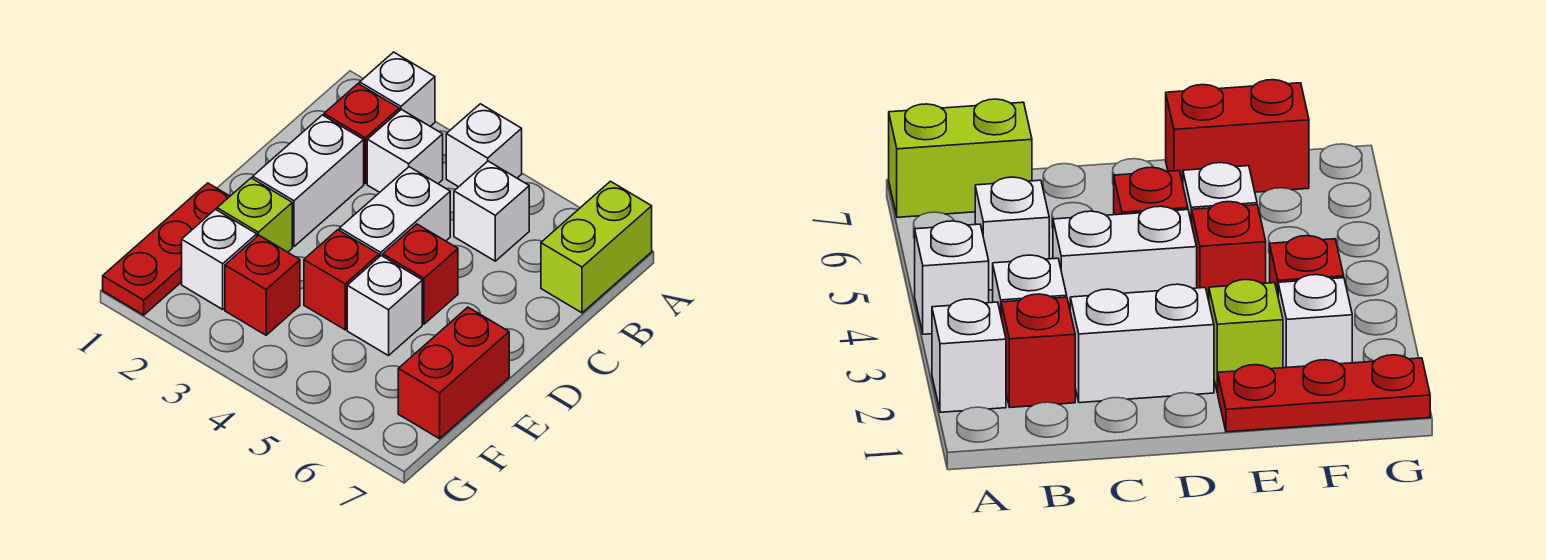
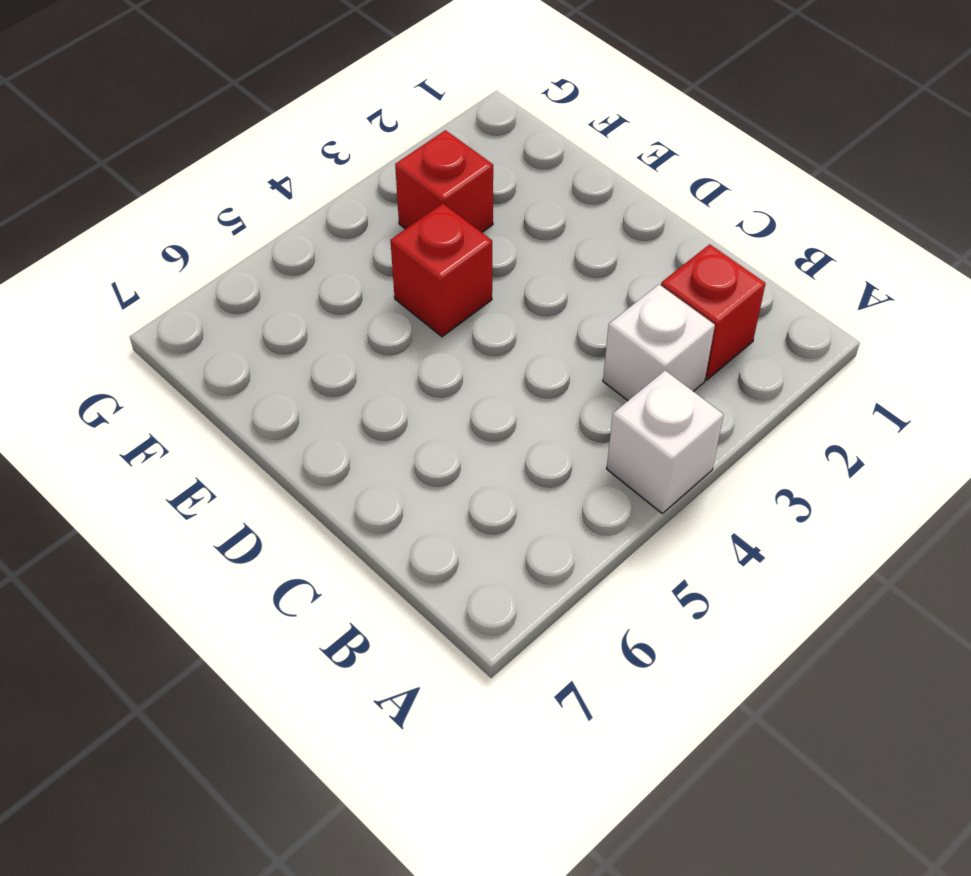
none -> white 1x1 brick [360,52,435,126]
none -> lime 1x2 brick [541,181,652,313]
none -> white 1x1 brick [454,161,529,261]

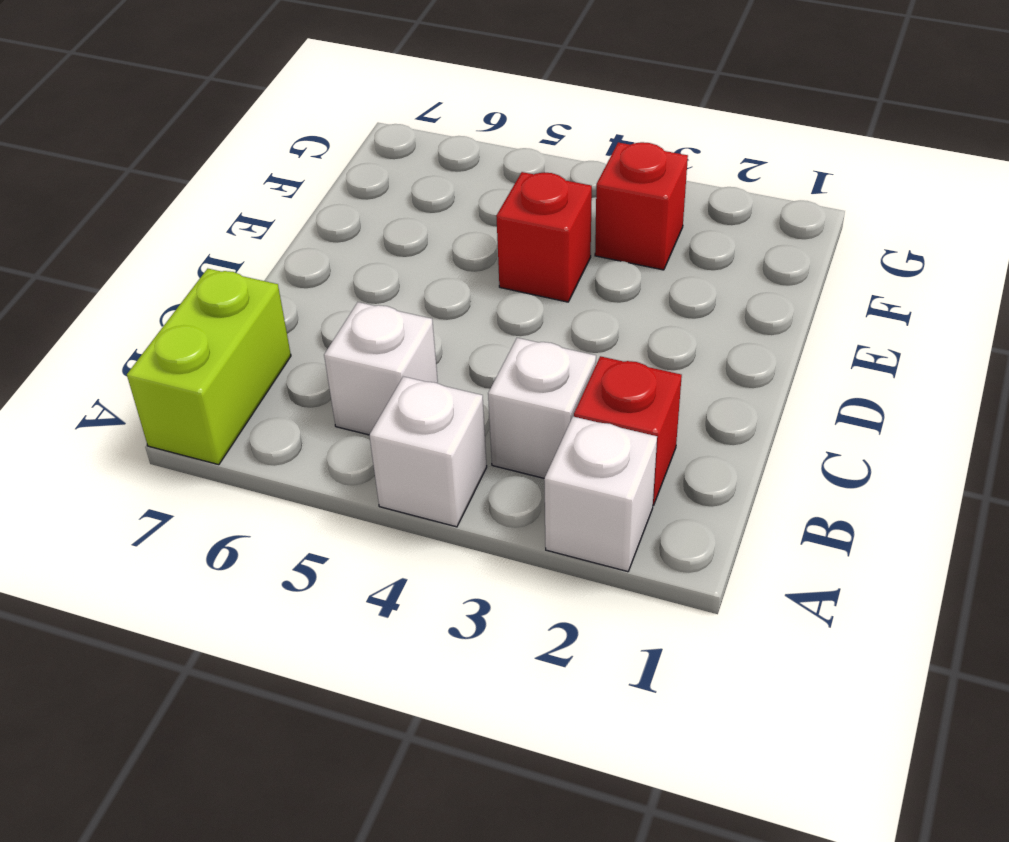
none -> white 1x2 brick [253,115,364,246]
none -> white 1x2 brick [340,167,450,257]
none -> red 1x1 brick [383,224,458,324]

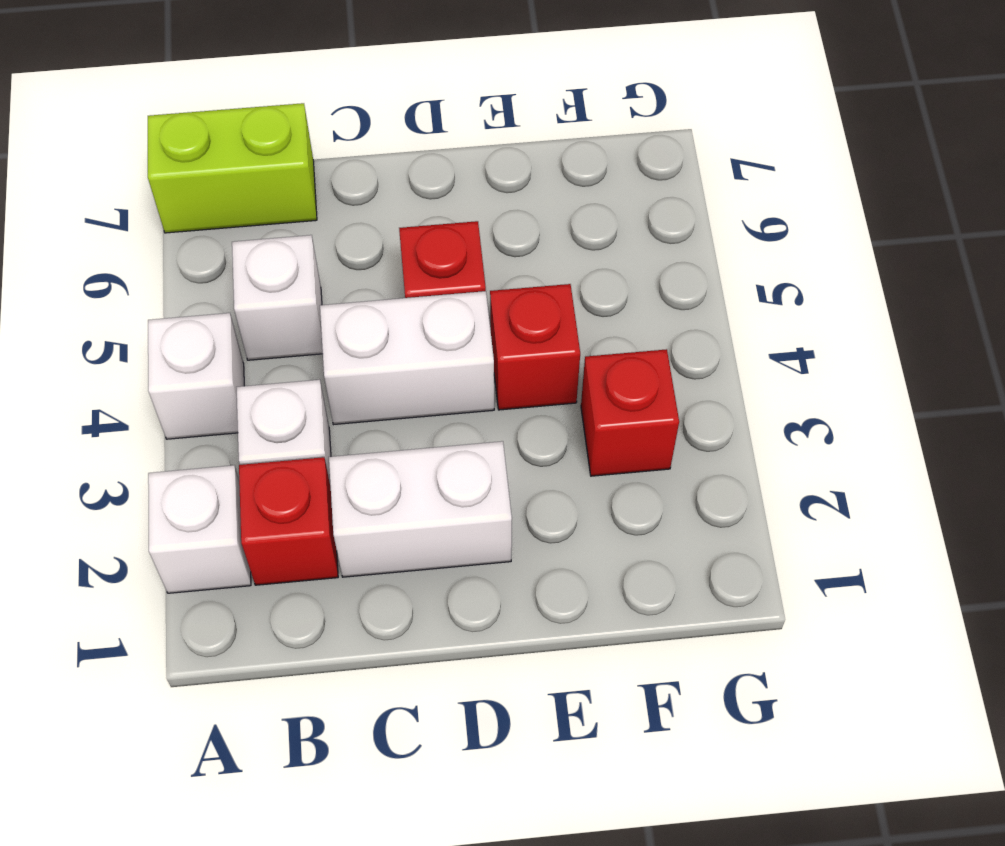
none -> red 1x3 plate [103,183,230,315]
none -> lime 1x1 brick [217,178,292,252]
none -> white 1x1 brick [347,256,422,356]

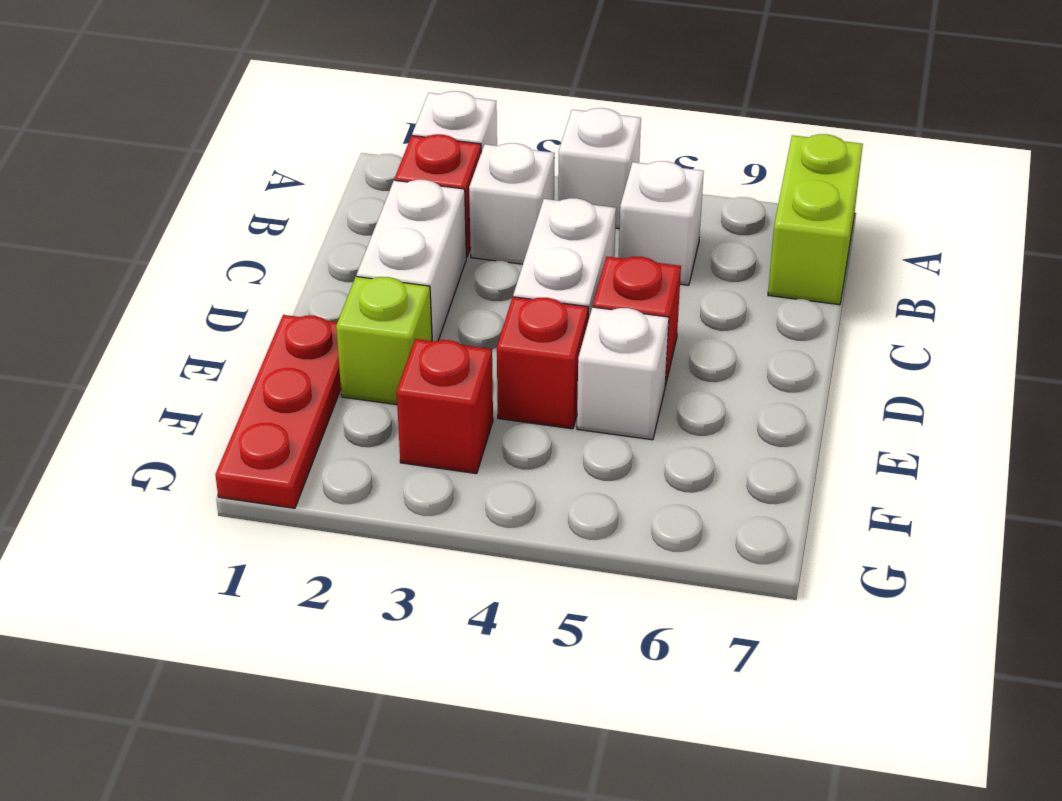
none -> red 1x2 brick [398,307,509,439]
none -> white 1x1 brick [182,209,257,309]

